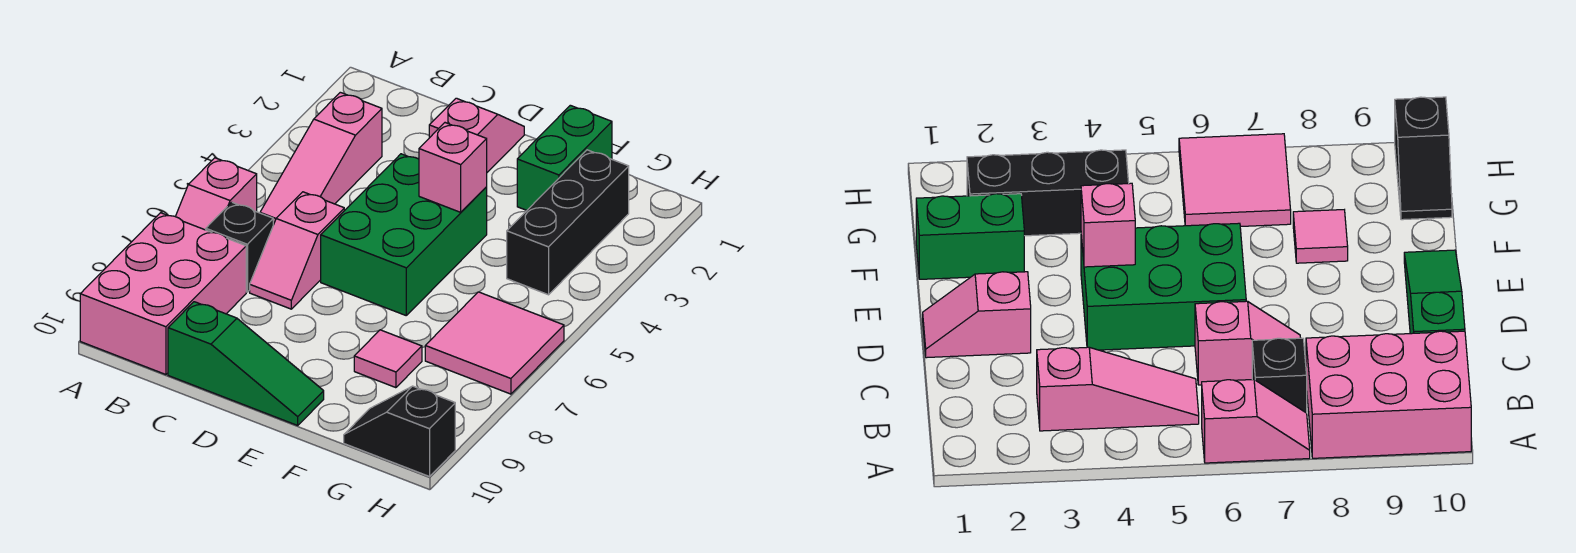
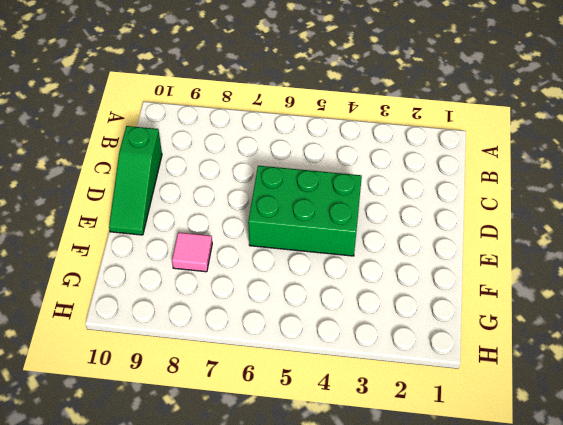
none -> pink 1x2 slope [175,158,257,230]
none -> pink 2x3 brick [80,213,246,375]
none -> pink 1x3 slope [260,92,382,225]

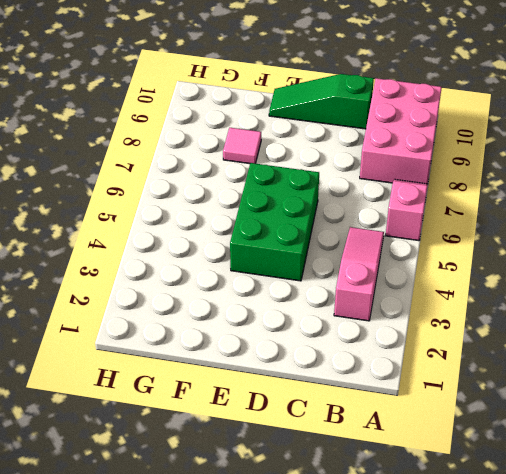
none -> black 1x1 brick [206,202,273,292]
none -> pink 1x2 slope [250,192,344,309]
none -> pink 1x2 slope [429,98,524,172]

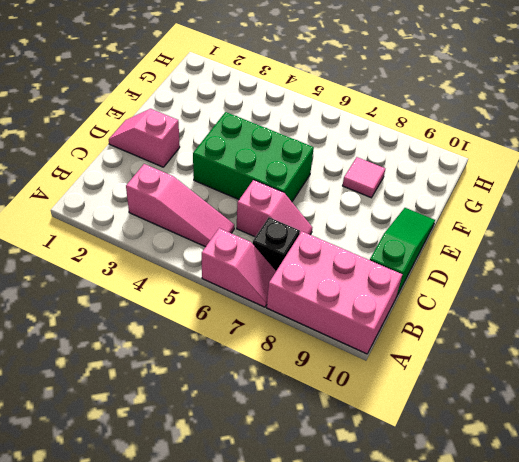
none -> green 1x2 brick [517,105,612,210]
none -> black 1x3 brick [507,150,629,295]
none -> pink 2x2 tile [425,292,564,394]

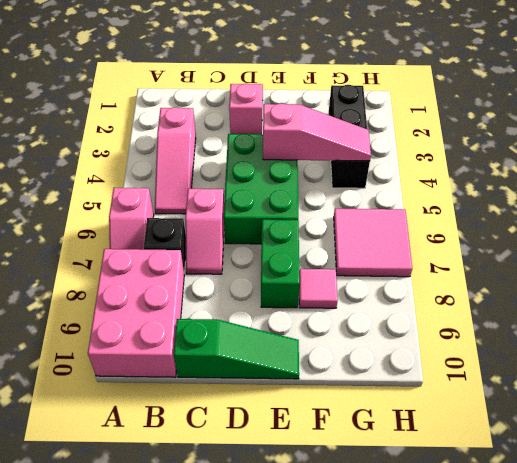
pink 1x3 slope [263,103,371,161] -> pink 1x1 brick [419,123,487,212]
green 1x2 brick [261,219,300,308] -> green 1x2 brick moved to [517,105,612,210]
none -> black 1x2 slope [344,386,455,477]

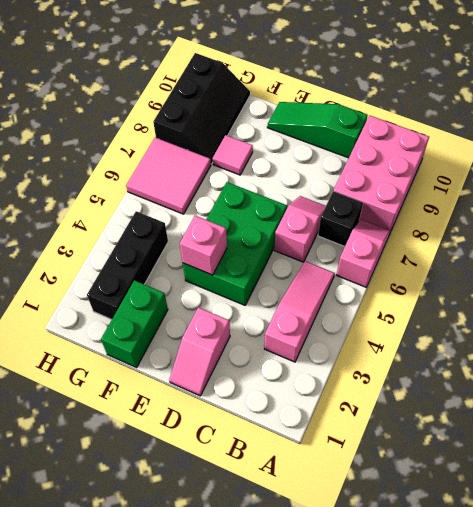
black 2x3 slope [153,53,250,164] -> black 1x2 slope [344,386,455,477]

